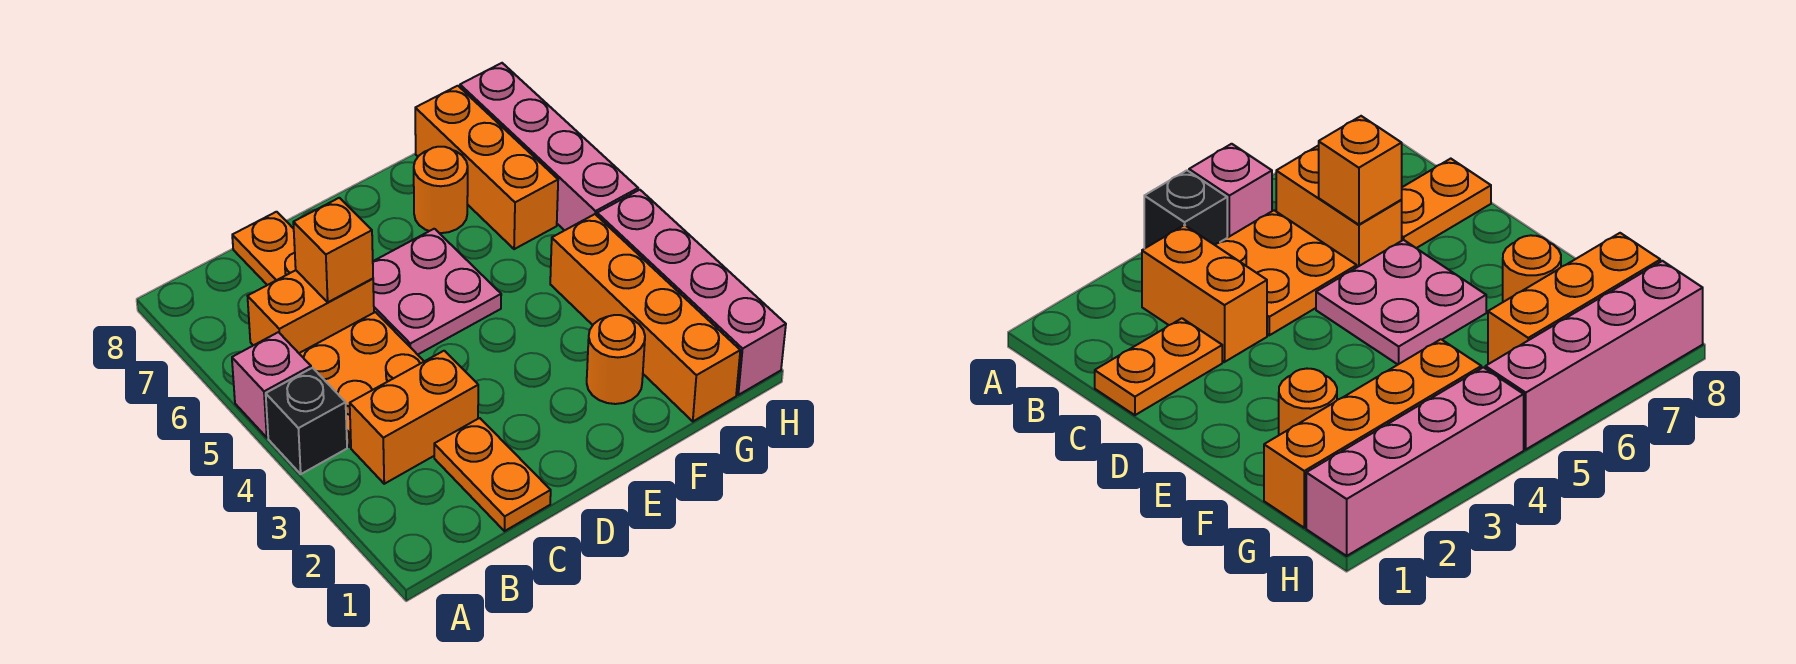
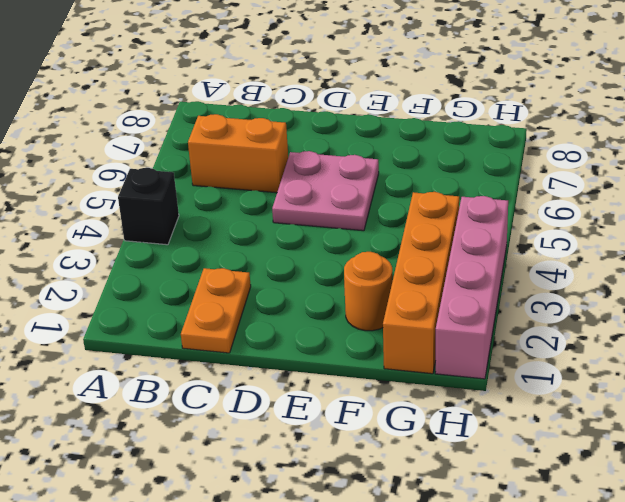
none -> pink 1x1 brick [232,332,311,437]
none -> orange 1x2 brick [350,351,478,484]
none -> orange 2x2 plate [299,312,424,447]

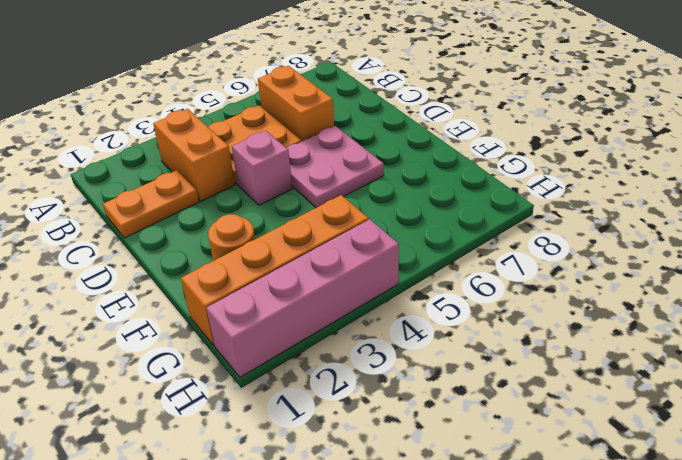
pink 1x1 brick [232,131,292,205] -> pink 1x1 brick moved to [232,332,311,437]
none -> black 1x1 brick [266,368,347,474]
none -> orange 1x2 plate [232,212,296,285]
none -> orange 1x1 round brick [414,147,468,233]

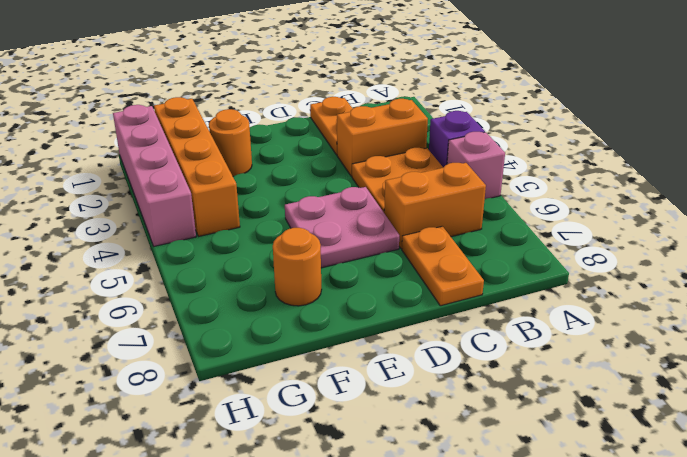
purple 1x1 brick [429,111,485,167] -> black 1x1 brick [266,368,347,474]
none -> orange 1x3 brick [415,86,558,249]
none -> pink 1x4 brick [460,63,638,231]
none -> orange 1x1 brick [293,198,373,302]

